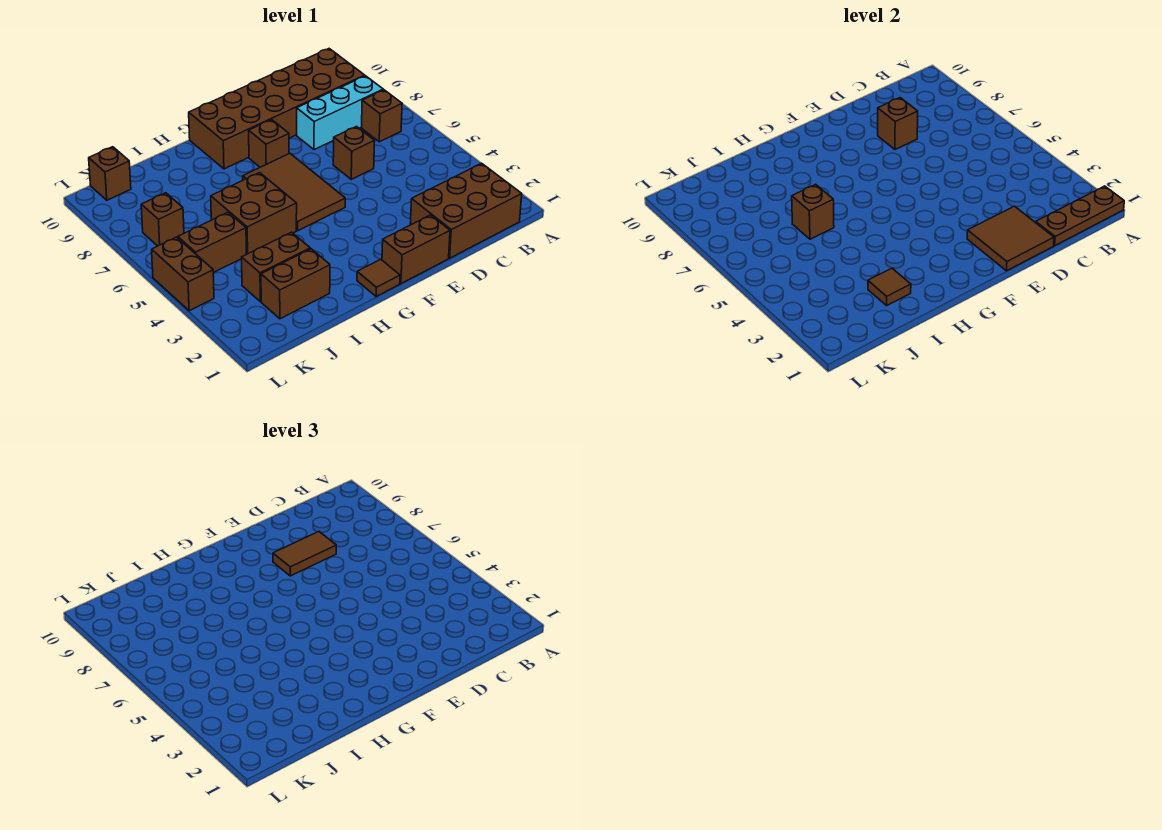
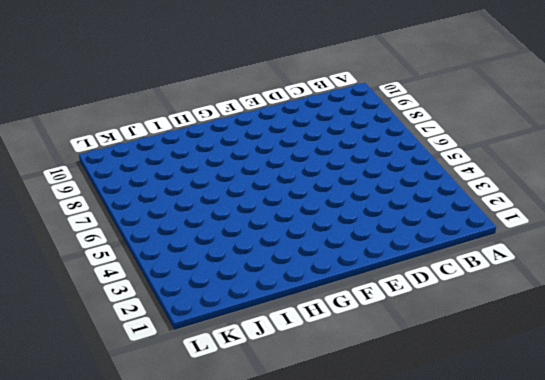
none -> brown 2x3 brick [410,163,522,258]
none -> brown 1x1 brick [362,90,402,142]
none -> cyan 1x3 brick [297,76,383,150]

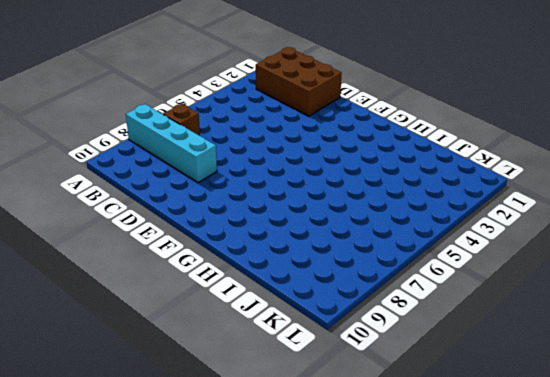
cyan 1x4 brick [126,104,217,183] -> cyan 1x3 brick [297,76,383,150]
none -> brown 2x6 brick [189,49,365,169]
none -> brown 1x1 brick [333,126,375,179]
none -> brown 1x2 brick [382,215,450,284]

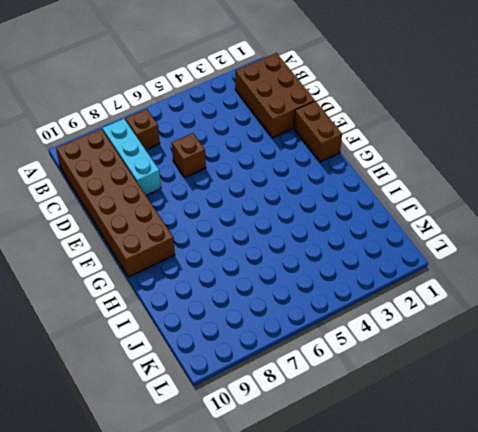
none -> brown 2x3 tile [243,153,345,231]
none -> brown 1x1 brick [249,120,289,167]
none -> brown 1x1 tile [357,259,400,297]

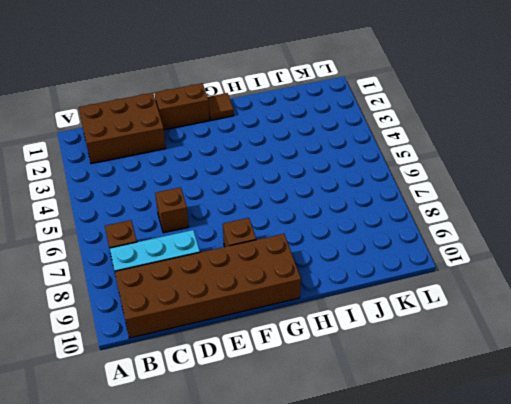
none -> brown 2x3 tile [243,153,345,231]
none -> brown 2x2 brick [211,173,297,254]
none -> brown 1x2 brick [261,249,330,319]

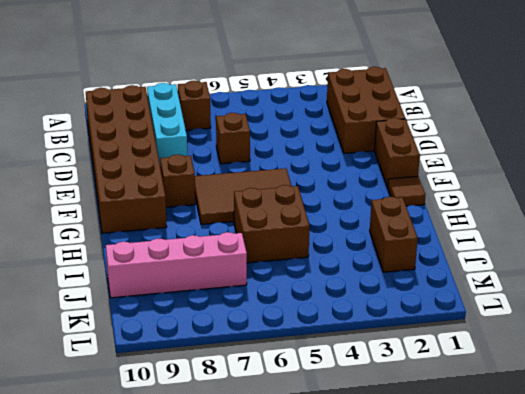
pink 1x4 brick [106,232,247,298] -> none
none -> brown 1x2 brick [242,232,310,302]
none -> brown 1x2 brick [178,213,246,273]
none -> brown 1x1 brick [141,193,184,246]

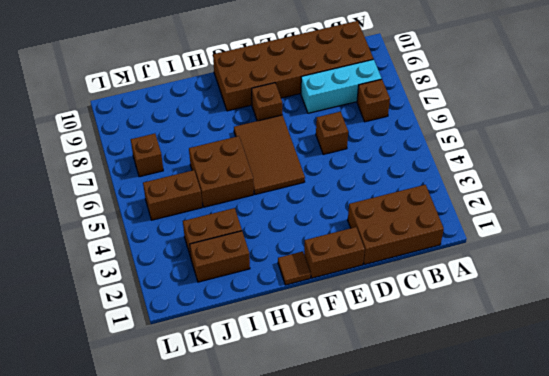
none -> brown 1x1 brick [89,147,131,200]
none -> brown 1x2 brick [152,237,214,311]
none -> brown 1x3 plate [1035,186,1124,246]

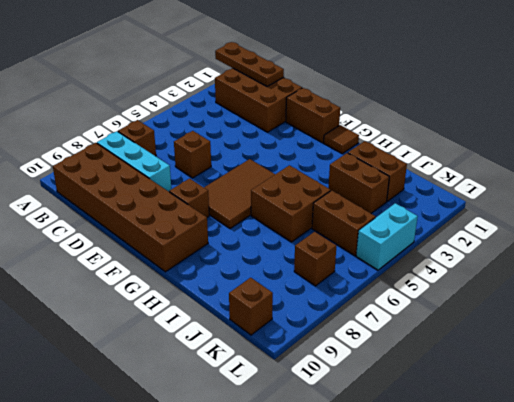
cyan 1x2 brick [356,203,418,270] -> brown 1x2 brick [152,237,214,311]
none -> brown 2x2 tile [967,206,1054,271]
none -> brown 1x1 brick [878,98,918,150]
none -> brown 1x1 tile [868,268,911,305]

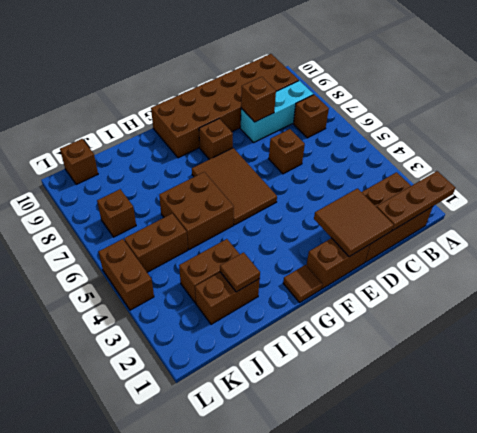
none -> brown 1x1 brick [792,184,834,239]
none -> brown 1x2 tile [273,532,336,576]

